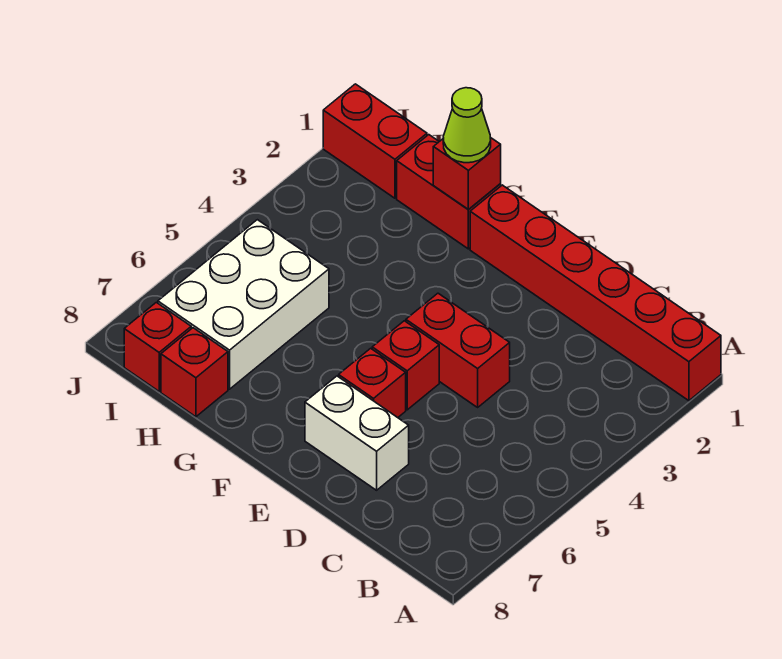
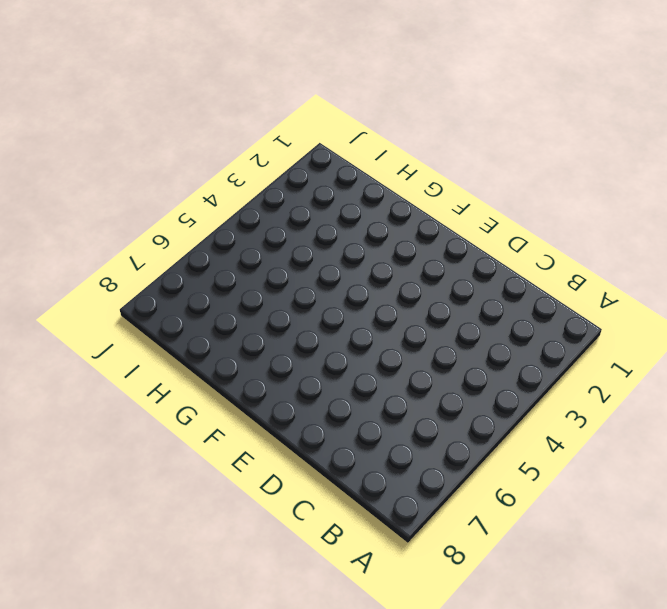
none -> red 1x6 brick [470,185,721,401]
none -> red 1x2 brick [406,293,510,407]
none -> white 1x2 brick [305,376,409,490]

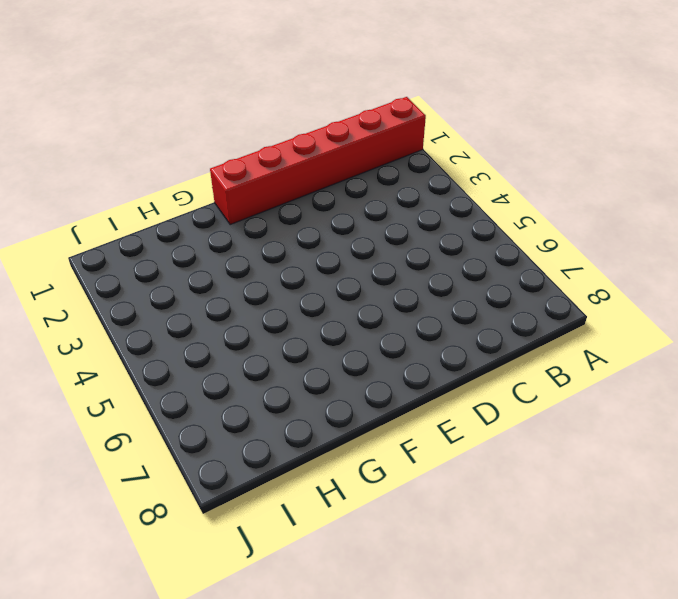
none -> red 1x2 brick [406,293,510,407]
none -> white 1x2 brick [305,376,409,490]
none -> red 1x1 brick [372,321,439,410]

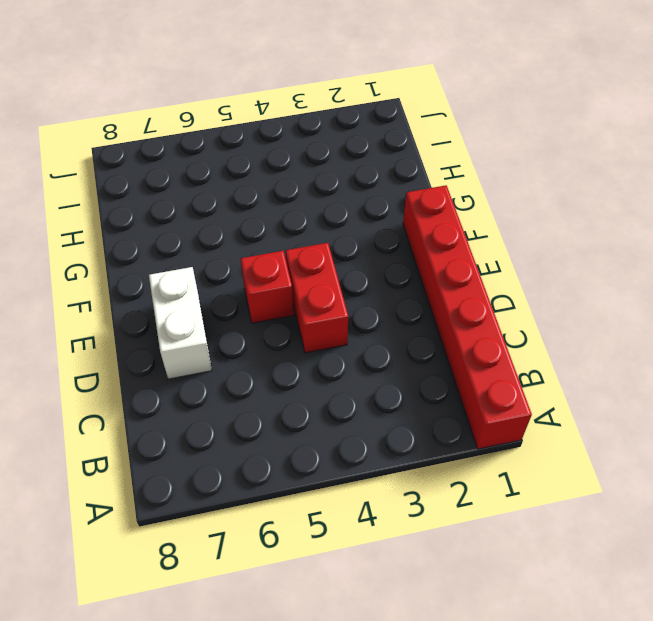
none -> red 1x1 brick [339,348,406,418]
none -> red 1x2 brick [397,135,501,249]
none -> white 2x3 brick [158,220,329,389]

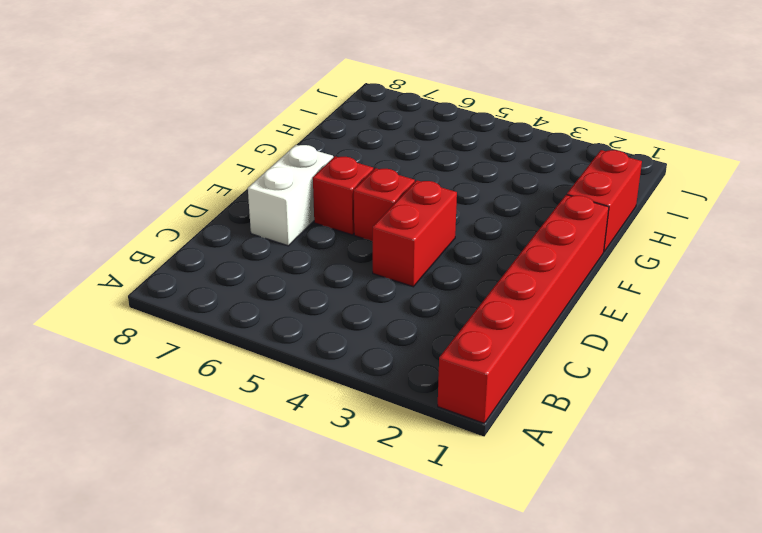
none -> white 2x3 brick [158,220,329,389]
none -> red 1x1 brick [161,328,228,417]
none -> red 1x2 brick [323,84,427,198]

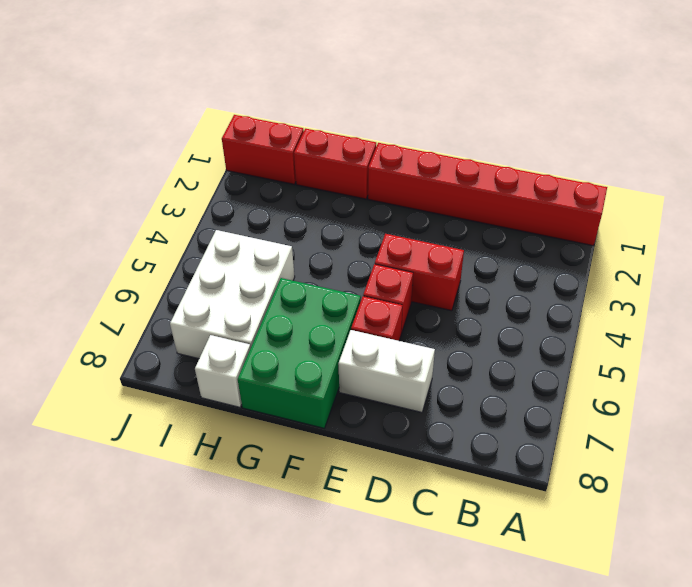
green 2x3 brick [238,278,361,428] -> none
white 1x1 brick [195,335,251,407] -> red 1x1 brick [161,328,228,417]
none -> red 1x1 brick [124,302,191,391]
none -> red 1x1 brick [433,137,501,209]
none -> lime 1x1 cone [443,88,491,163]

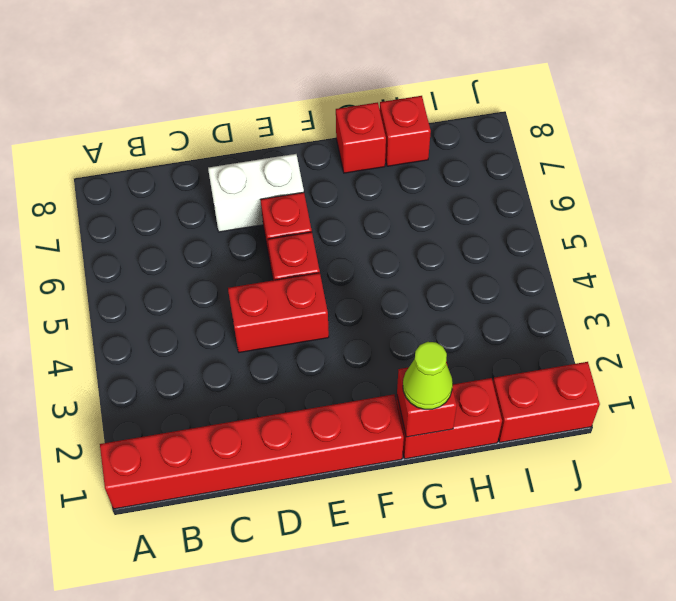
red 1x1 brick [336,102,386,173] -> red 1x1 brick moved to [124,302,191,391]
none -> white 2x3 brick [158,220,329,389]

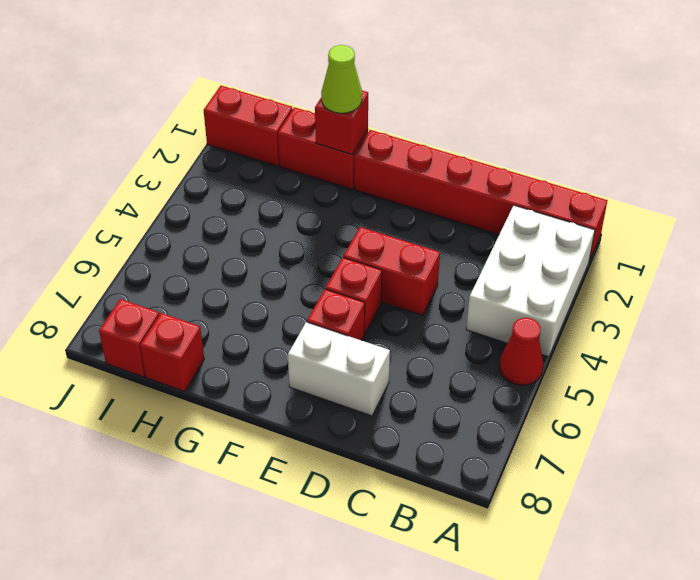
white 2x3 brick [466,206,595,357] -> white 2x3 brick moved to [158,220,329,389]
red 1x1 cone [499,318,543,385] -> none

